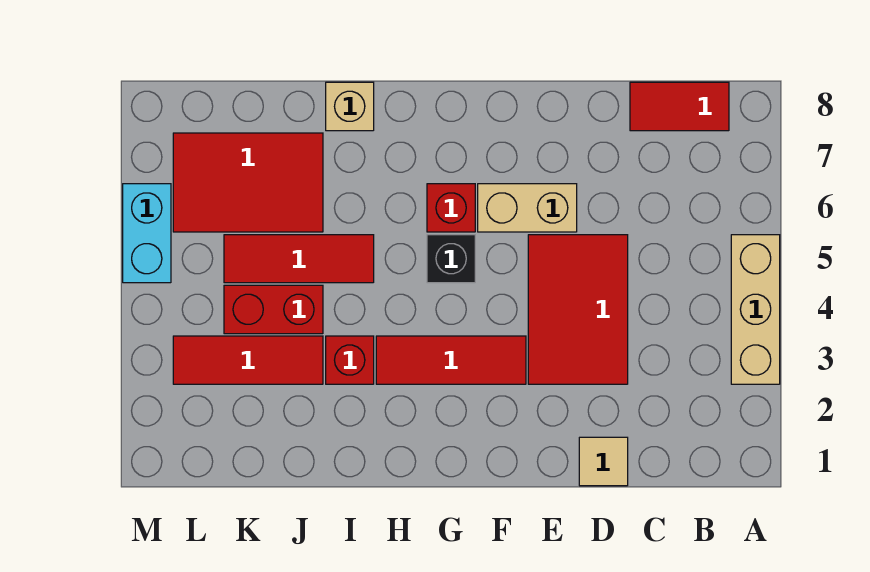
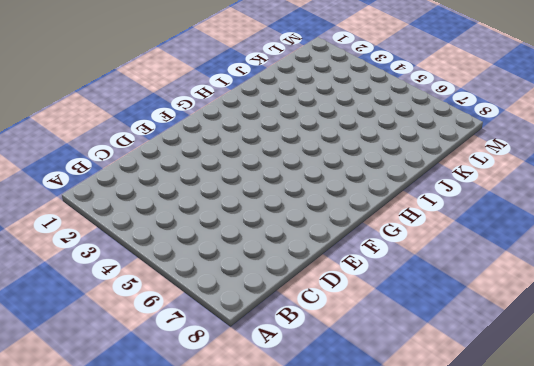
none -> tan 1x3 brick [731,235,780,384]
none -> red 1x2 tile [630,82,729,131]
none -> tan 1x1 tile [579,437,628,486]

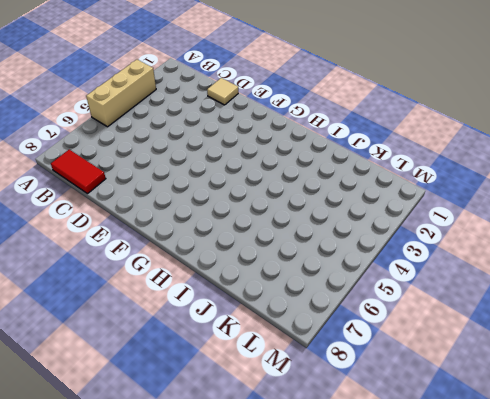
none -> red 2x3 tile [528,235,628,384]
none -> tan 1x2 brick [478,184,577,232]
none -> red 1x3 tile [376,336,526,384]

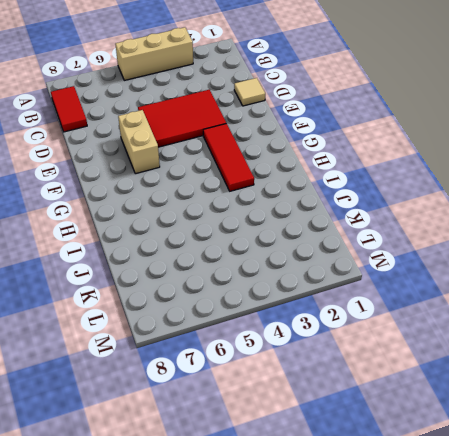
none -> black 1x1 brick [427,235,475,283]
none -> red 1x1 brick [427,184,475,232]
none -> red 1x1 brick [326,336,374,384]

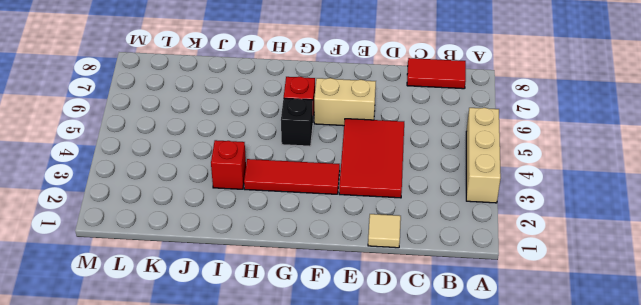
none -> red 1x3 tile [224,235,374,283]
none -> tan 1x1 brick [326,82,374,131]
none -> red 1x3 tile [173,336,323,384]

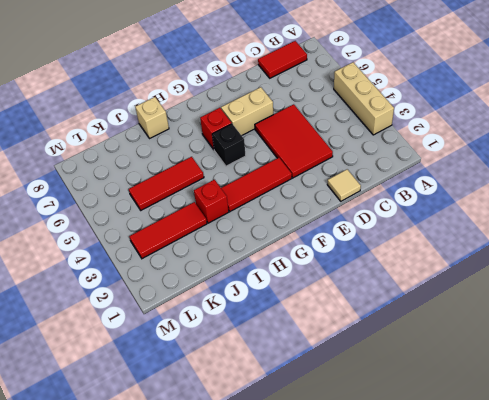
none -> red 1x2 brick [224,285,323,334]
none -> red 2x3 tile [173,133,323,232]
none -> cyan 1x2 brick [123,184,171,283]

